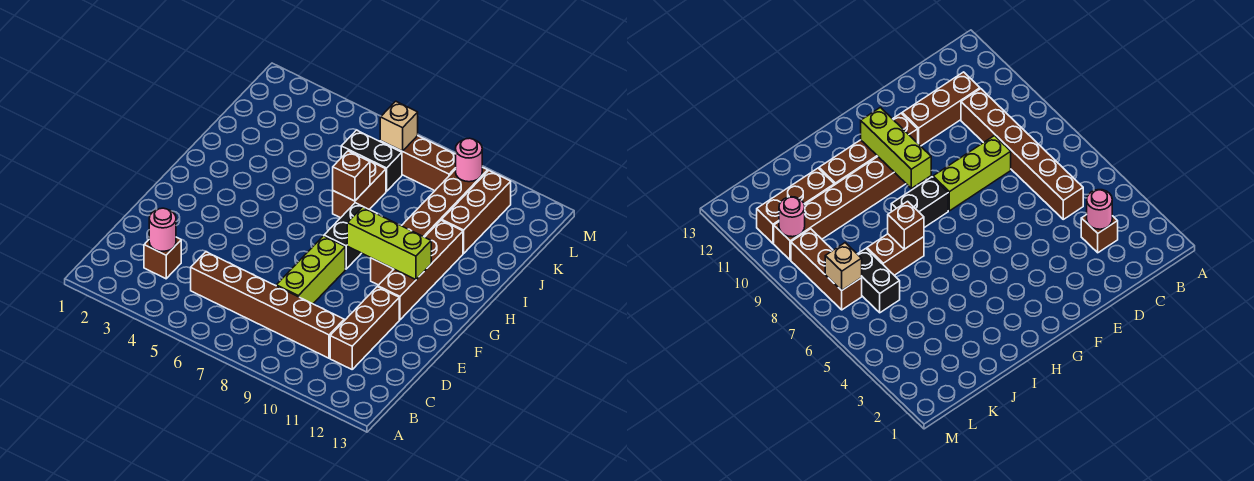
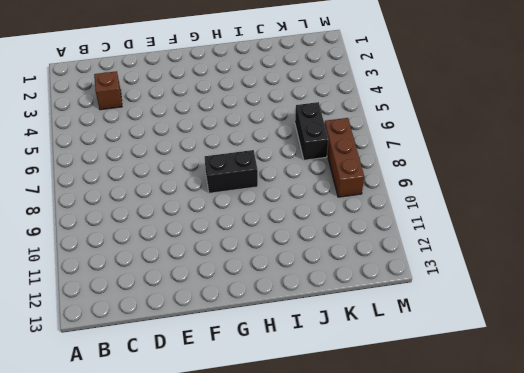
none -> brown 1x6 brick [191,252,344,358]
none -> brown 1x3 brick [330,287,399,369]
none -> lime 1x3 brick [276,236,345,304]

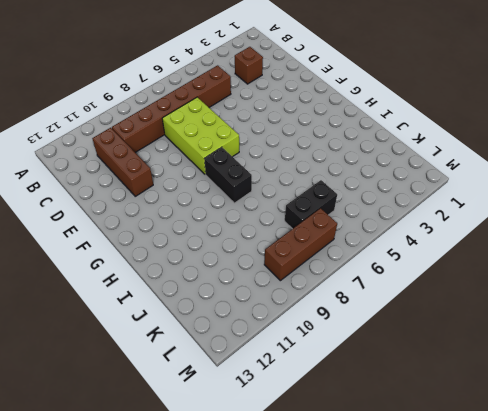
lime 2x3 brick [162,97,239,175] -> lime 1x3 brick [276,236,345,304]
none -> brown 1x4 brick [378,220,463,320]
none -> brown 1x6 brick [371,167,488,285]
none -> brown 1x2 brick [333,158,386,218]

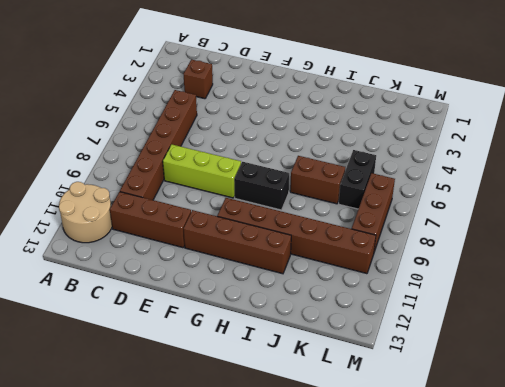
tan 2x2 round brick [59,182,112,243] -> none
none -> brown 1x3 brick [442,171,511,253]
none -> pink 1x1 round brick [149,208,176,251]
none -> lime 1x3 brick [347,207,431,279]

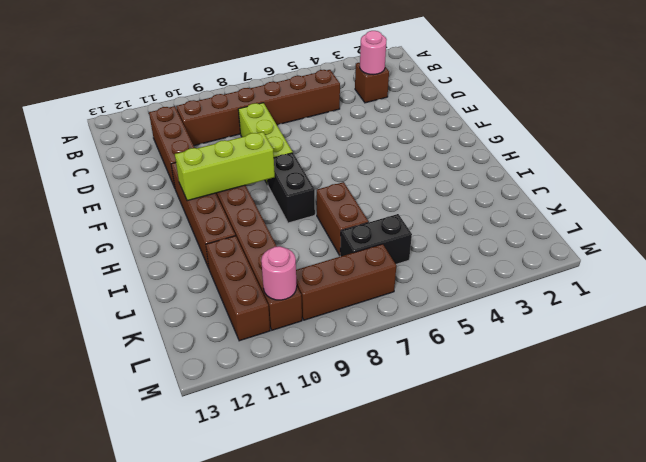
none -> brown 1x1 brick [333,151,370,201]
none -> tan 1x1 brick [380,101,418,151]

